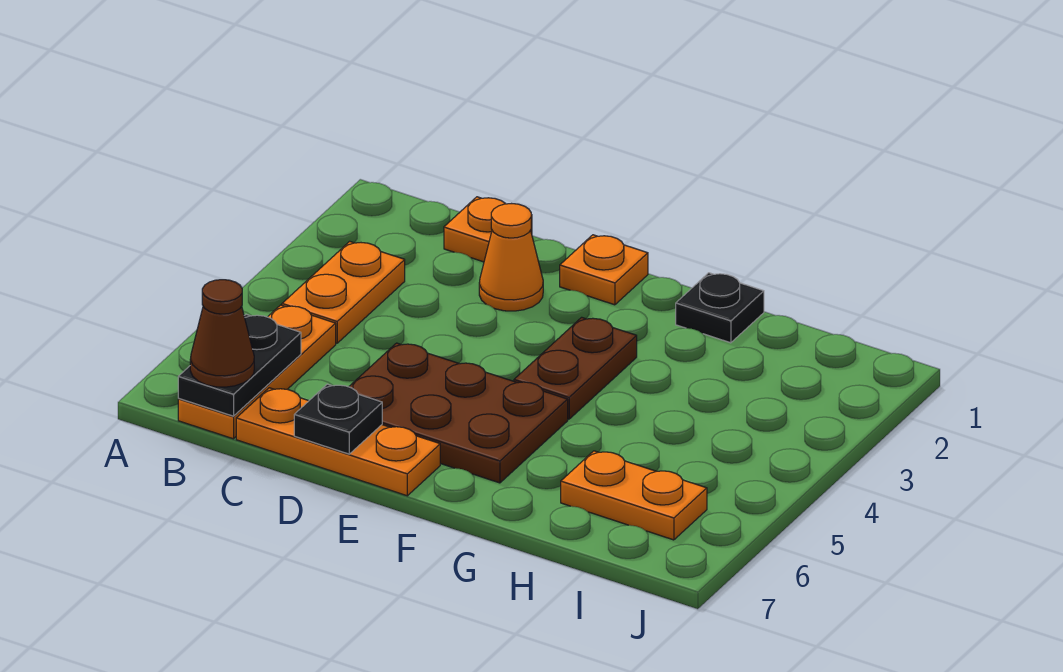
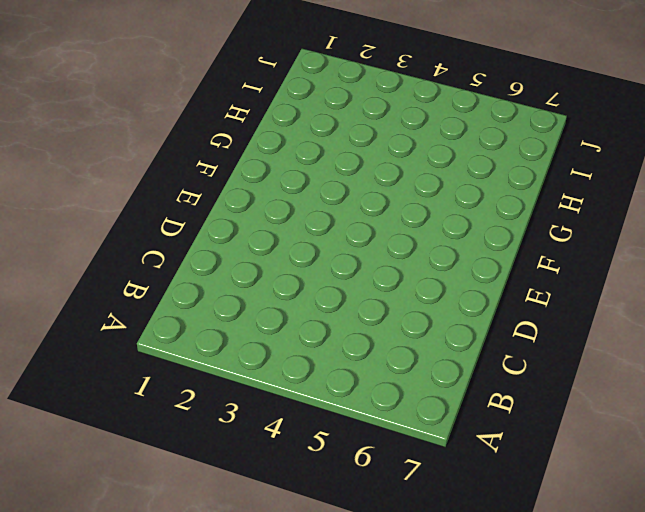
none -> orange 1x2 plate [282,241,405,343]
none -> orange 1x3 plate [178,305,336,439]
none -> orange 1x1 plate [444,197,532,262]

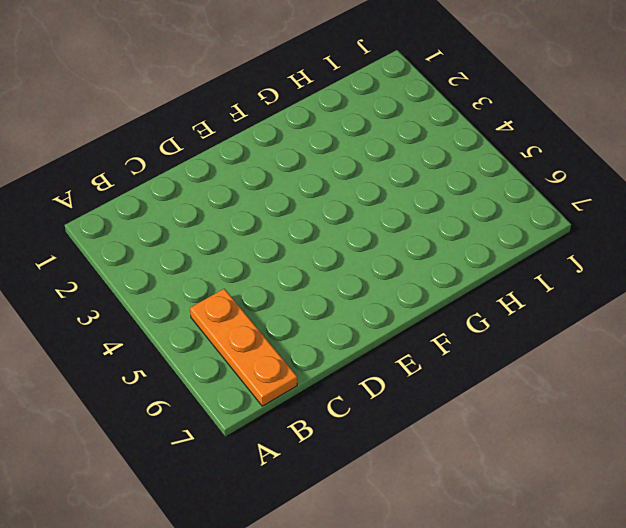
none -> orange 1x2 plate [282,241,405,343]
none -> orange 1x1 plate [444,197,532,262]
none -> orange 1x3 plate [236,388,440,496]

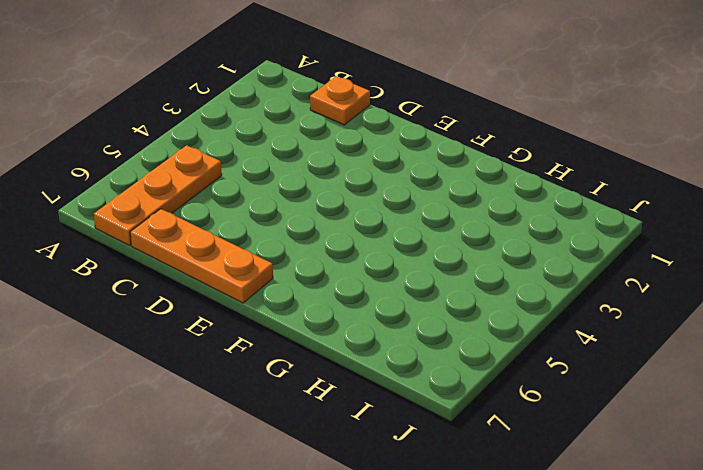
none -> orange 1x2 plate [282,241,405,343]
none -> orange 1x1 cone [479,204,543,311]
none -> brown 2x3 plate [349,343,568,483]

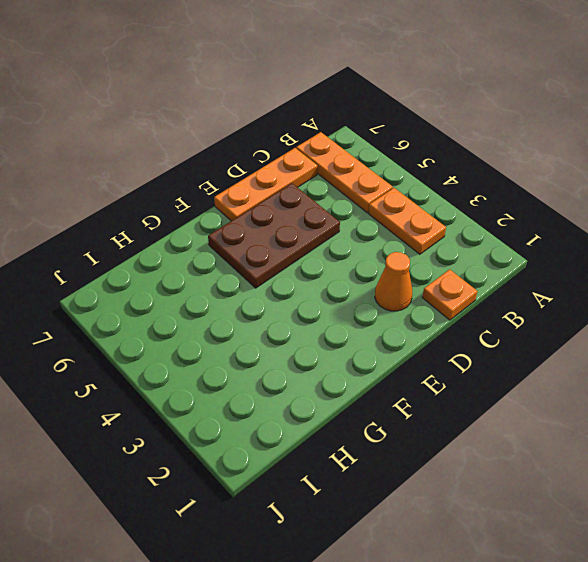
none -> orange 1x1 plate [560,235,648,305]
none -> brown 1x2 plate [514,317,637,419]
none -> black 1x1 plate [676,273,764,343]

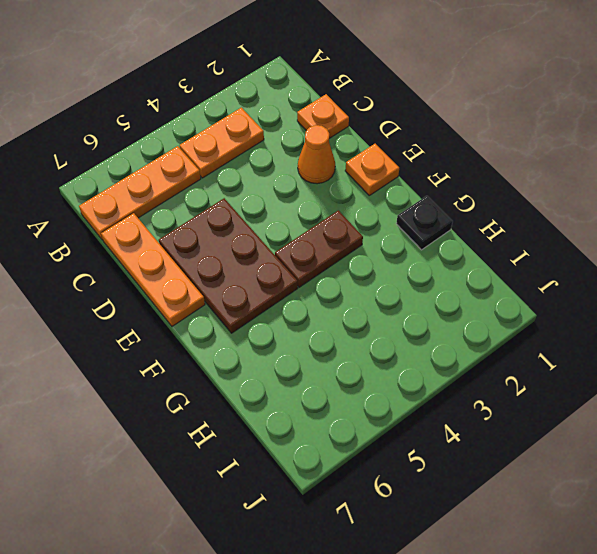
none -> orange 1x2 plate [561,451,707,540]
none -> black 1x2 plate [178,314,301,416]
none -> black 1x1 plate [294,384,382,454]

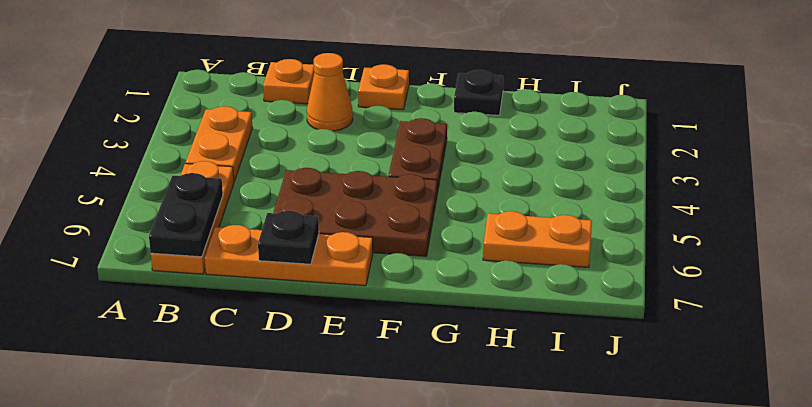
none -> brown 1x1 cone [190,280,254,387]

